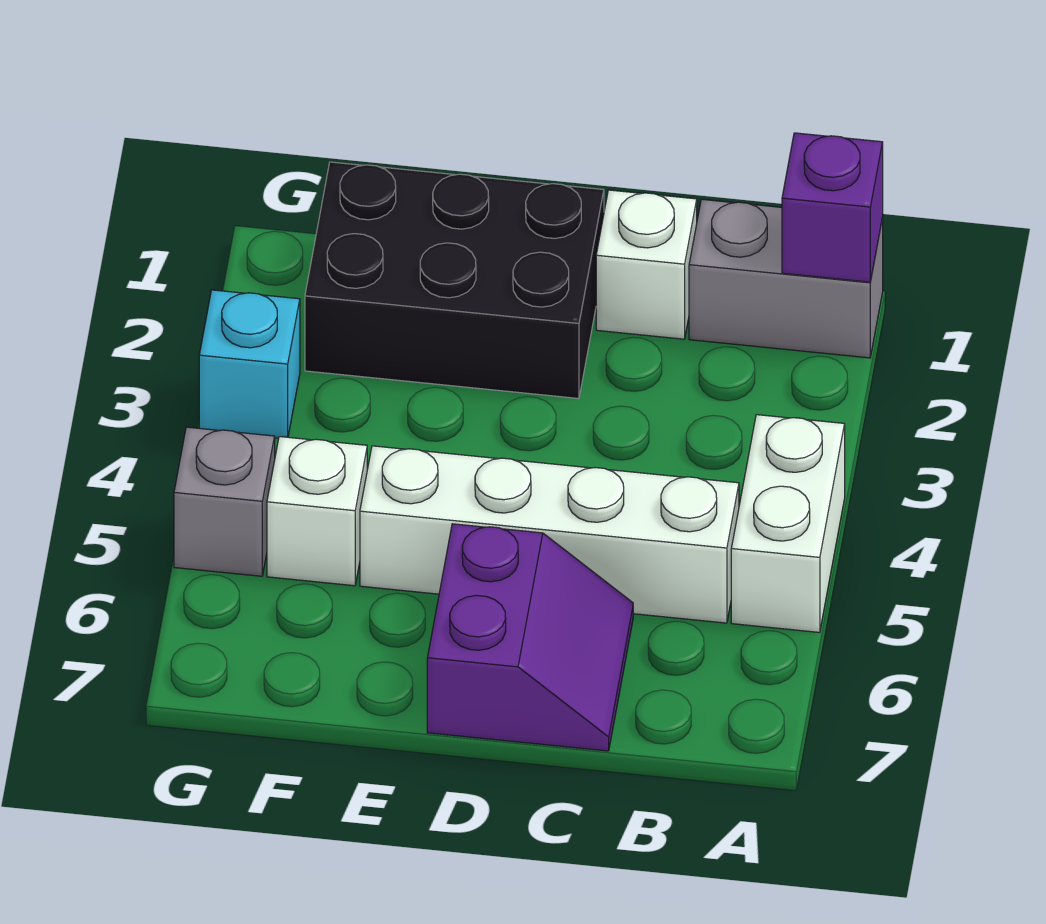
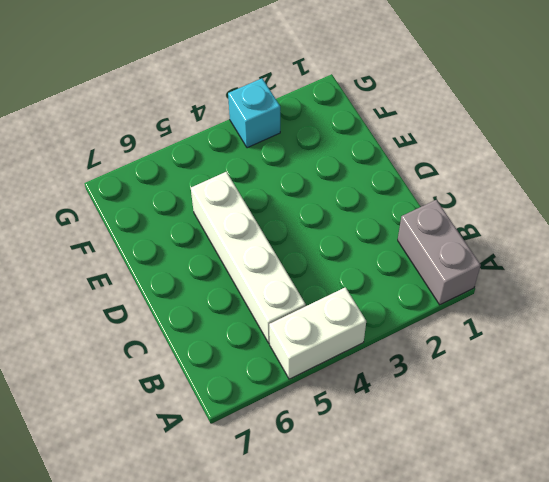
none -> white 1x1 brick [596,190,697,339]
none -> purple 2x2 slope [427,524,633,751]

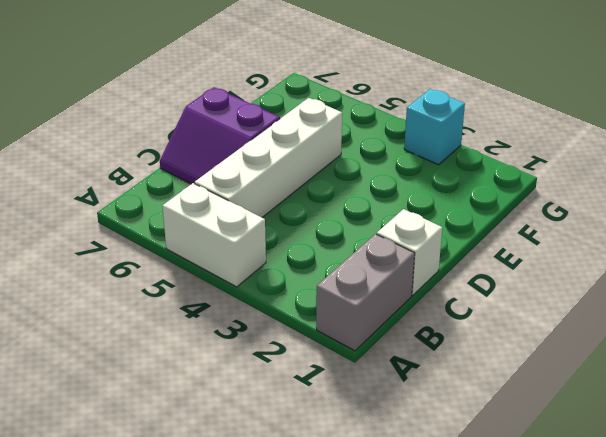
none -> black 2x3 brick [305,162,604,399]
none -> white 1x1 brick [267,437,367,586]

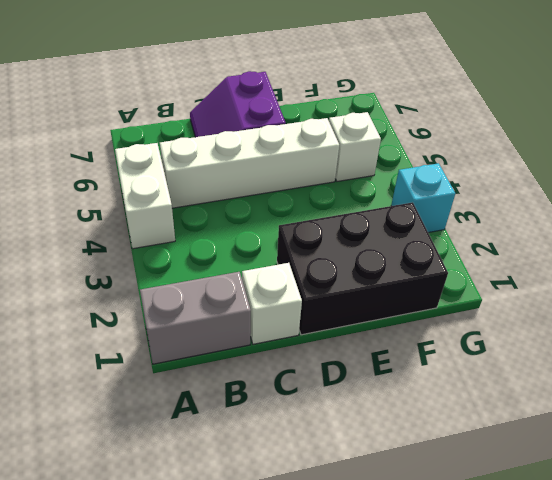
none -> grey 1x1 brick [174,427,275,576]
none -> purple 1x1 brick [782,133,883,282]

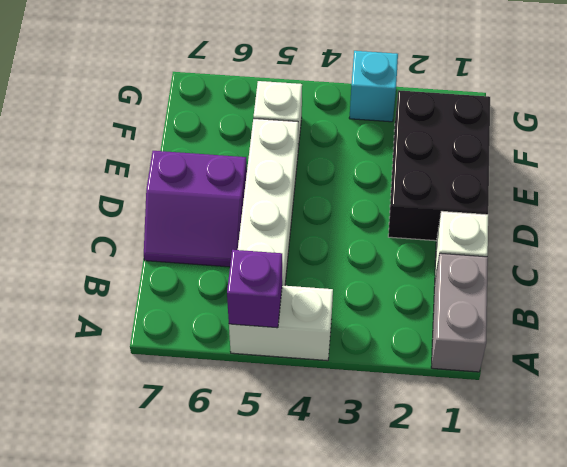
purple 1x1 brick [227,250,282,328] -> purple 1x1 brick moved to [782,133,883,282]
none -> grey 1x1 brick [174,427,275,576]

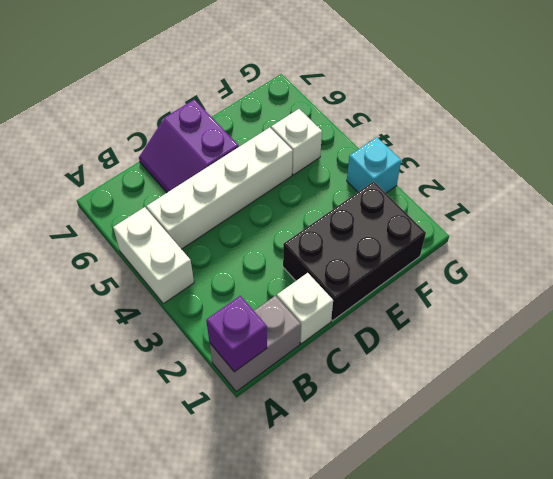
none -> grey 1x1 brick [174,427,275,576]

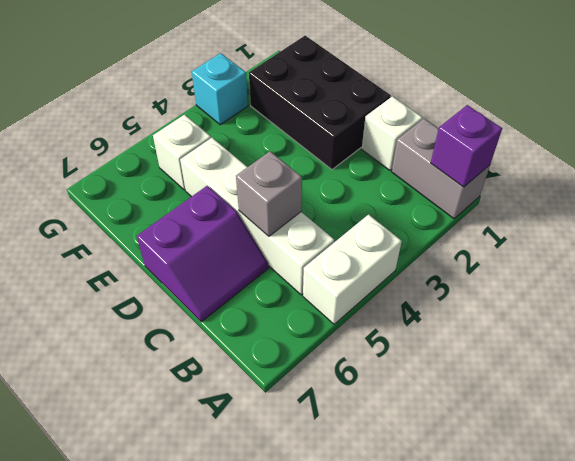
grey 1x1 brick [236,151,302,236] -> grey 1x1 brick moved to [174,427,275,576]

